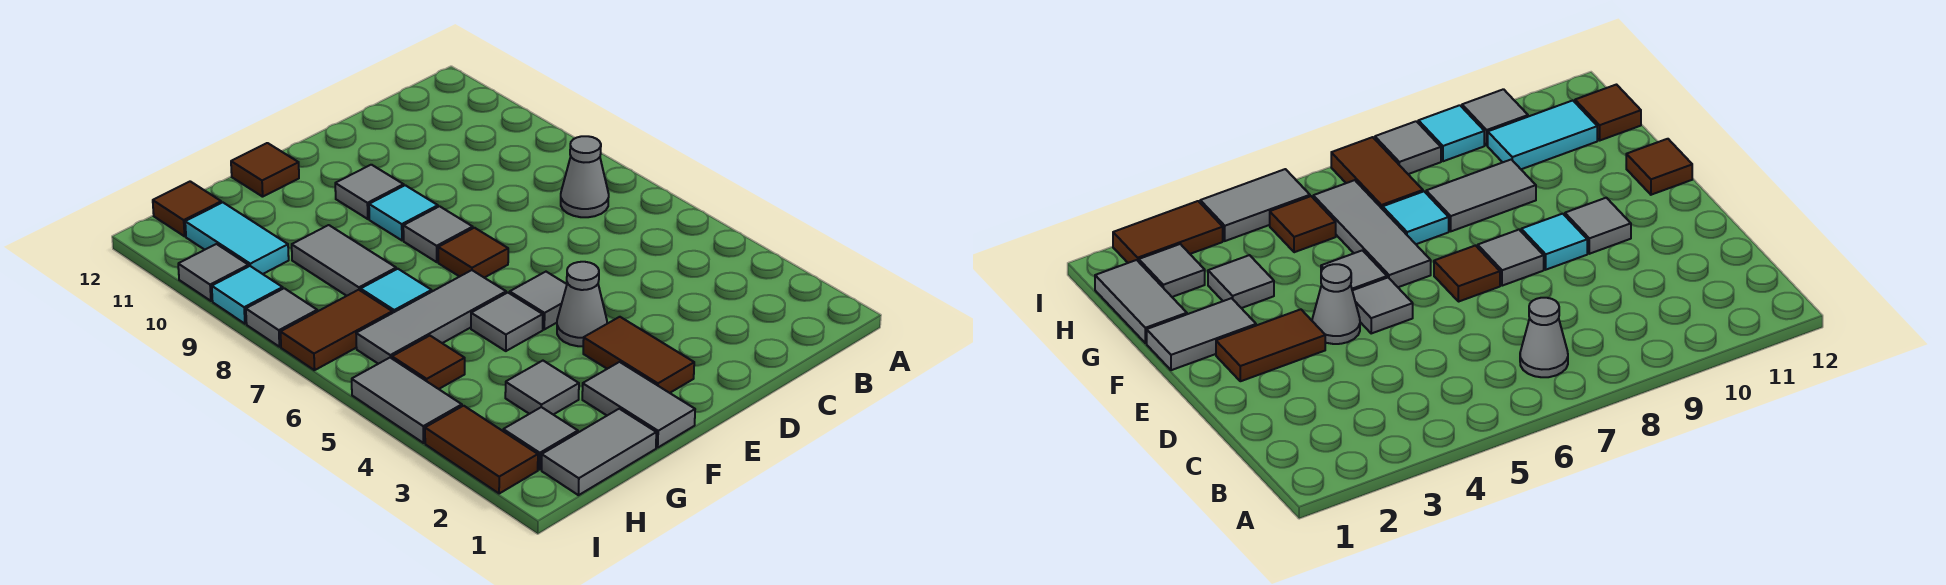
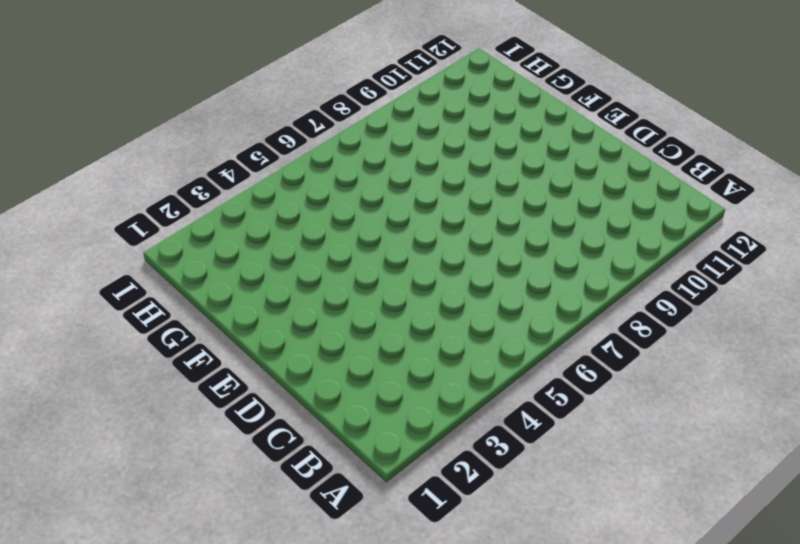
none -> grey 1x1 cone [561,136,609,217]
none -> brown 1x2 tile [583,317,694,393]
none -> grey 1x1 cone [557,262,607,346]

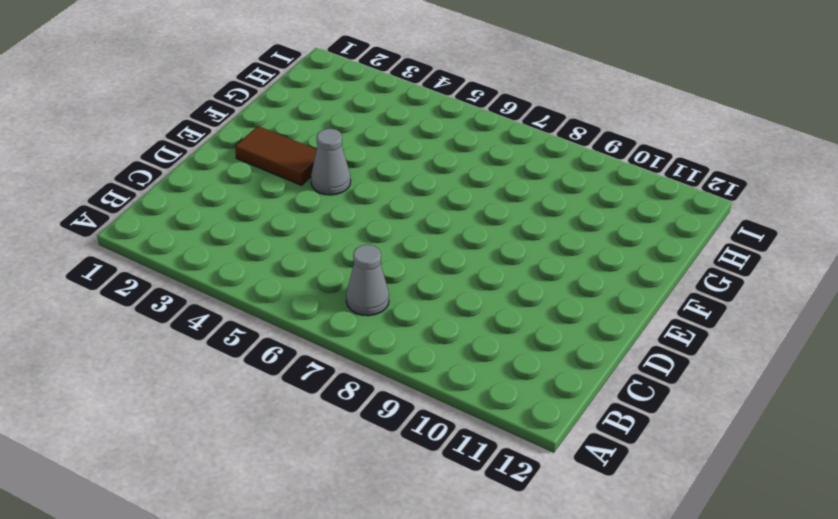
none -> grey 1x1 tile [510,272,567,329]
none -> brown 1x1 tile [438,228,508,278]
none -> grey 1x1 tile [403,206,473,262]

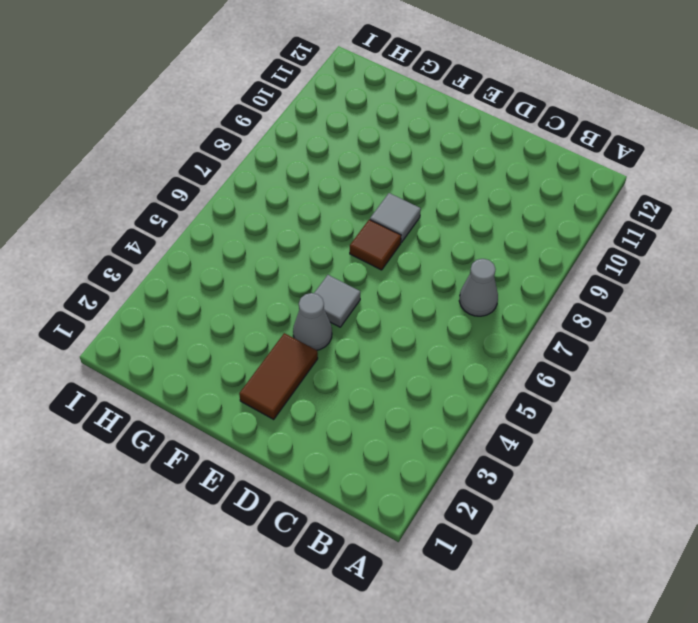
none -> cyan 1x1 tile [369,185,438,240]
none -> grey 1x1 tile [335,165,404,219]
none -> grey 1x2 tile [582,362,695,448]

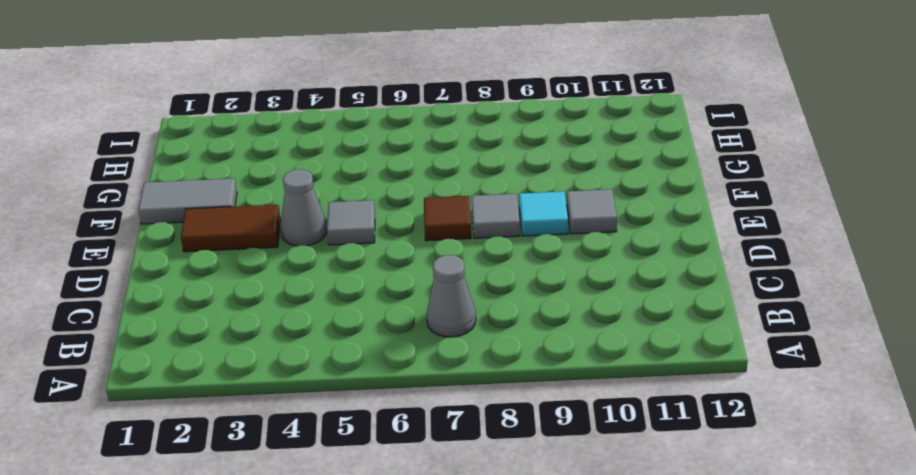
none -> grey 1x1 tile [471,293,543,351]
none -> grey 1x3 tile [356,270,506,364]
none -> brown 1x1 tile [231,143,299,197]

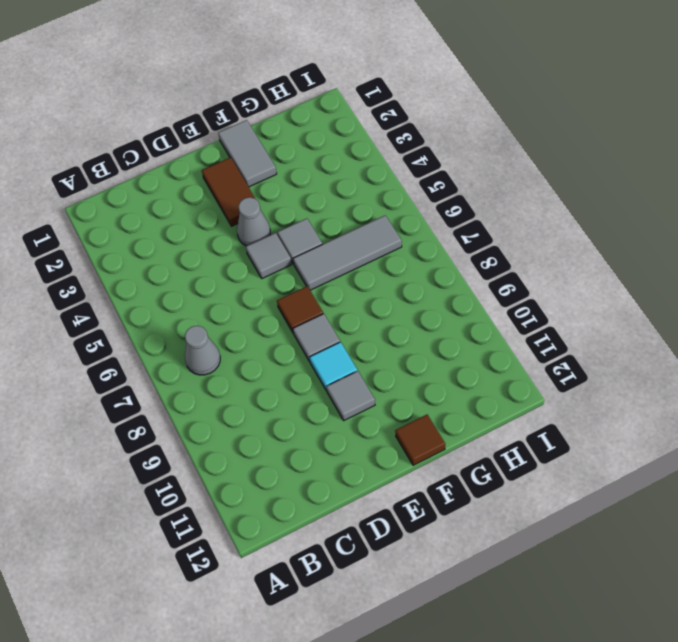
none -> grey 1x2 tile [542,409,656,495]
none -> grey 1x1 tile [505,361,579,415]
none -> cyan 1x1 tile [361,269,432,313]

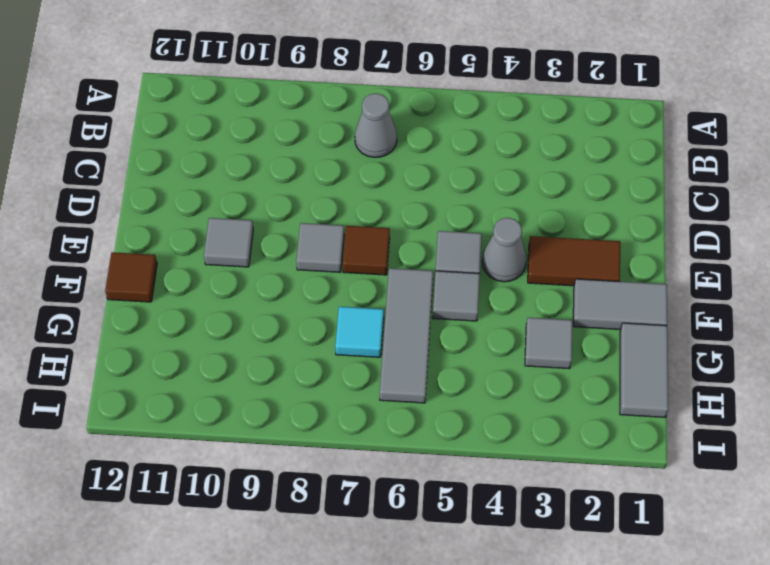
none -> cyan 1x1 tile [369,185,438,240]
none -> grey 1x2 tile [292,225,396,296]
none -> grey 1x1 tile [503,407,578,470]

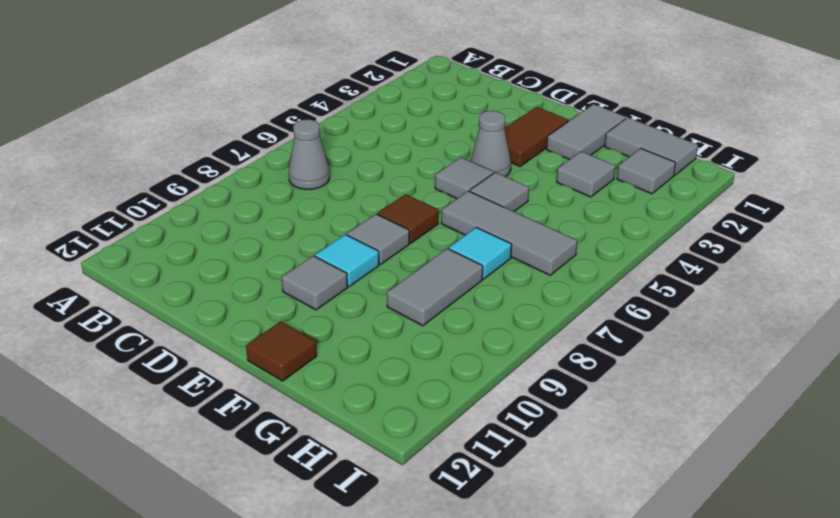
none -> brown 1x1 tile [392,336,465,389]
none -> brown 1x2 tile [281,290,392,370]
none -> cyan 1x2 tile [185,202,289,274]

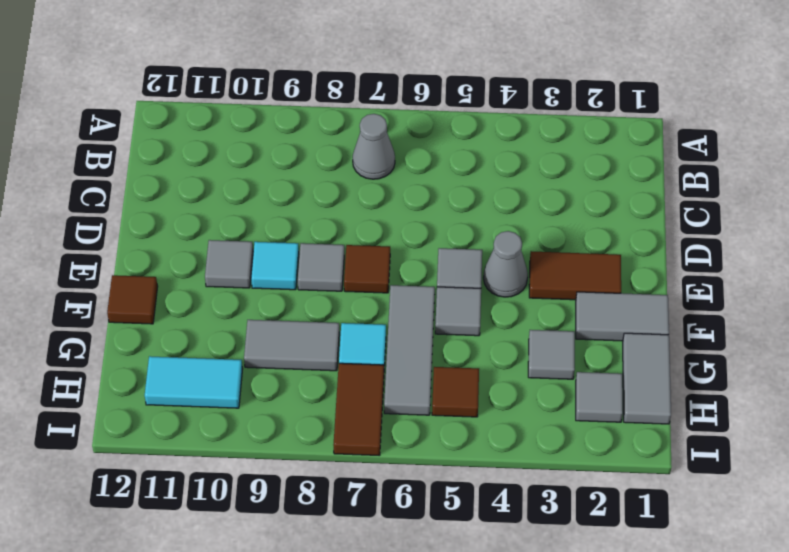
none -> brown 1x1 tile [153,181,221,236]
none -> brown 1x2 tile [425,406,538,494]
none -> grey 1x2 tile [352,358,462,443]

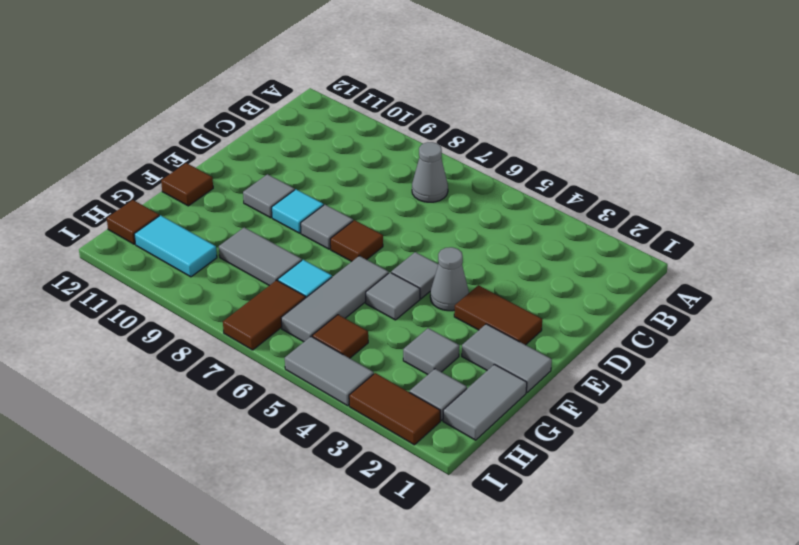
none -> grey 1x1 tile [246,288,317,347]
none -> cyan 1x1 tile [212,266,283,324]
none -> grey 1x1 tile [178,244,248,301]

